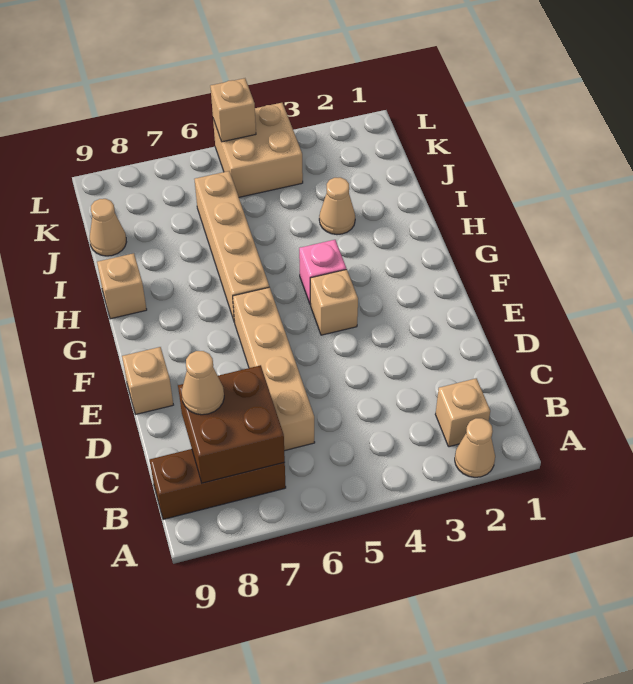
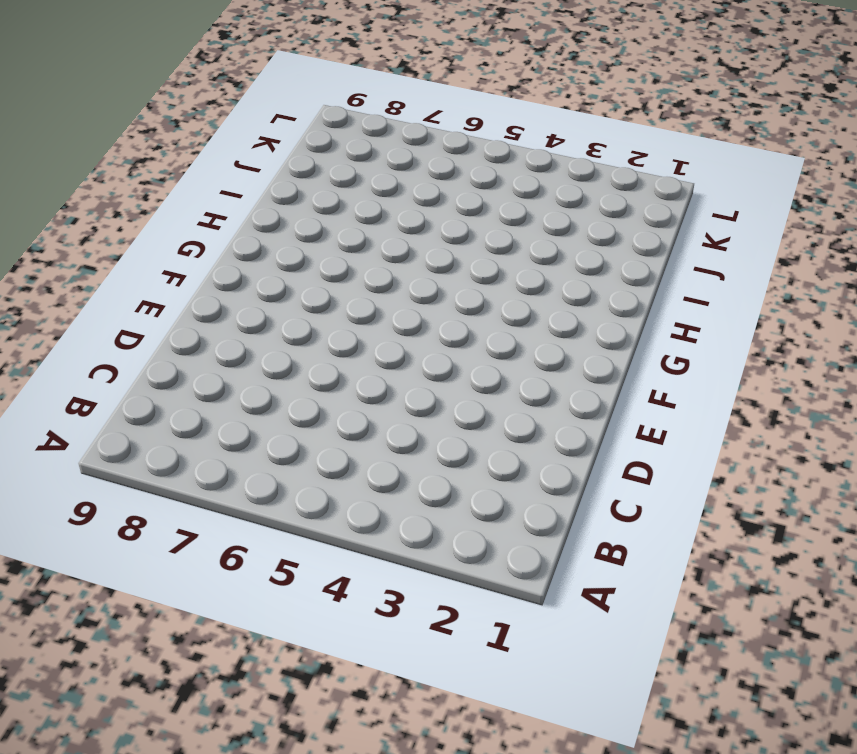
none -> tan 1x1 cone [455,418,495,477]
none -> tan 1x1 brick [435,378,490,447]
none -> brown 1x3 brick [150,449,286,519]

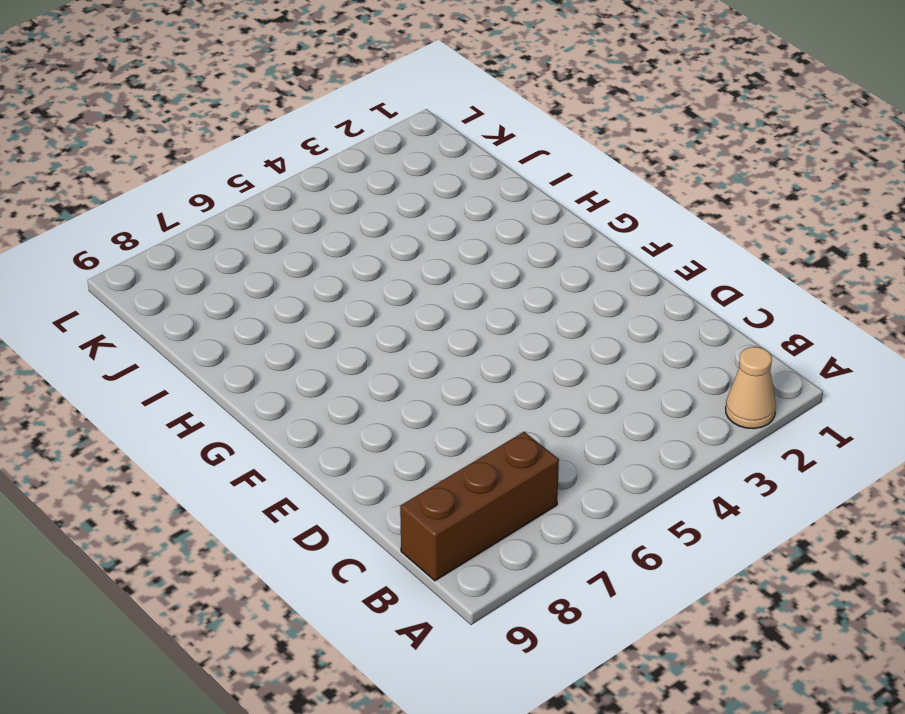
none -> tan 1x1 brick [435,378,490,447]
none -> tan 1x4 brick [233,287,315,451]
none -> tan 1x1 brick [122,347,173,414]

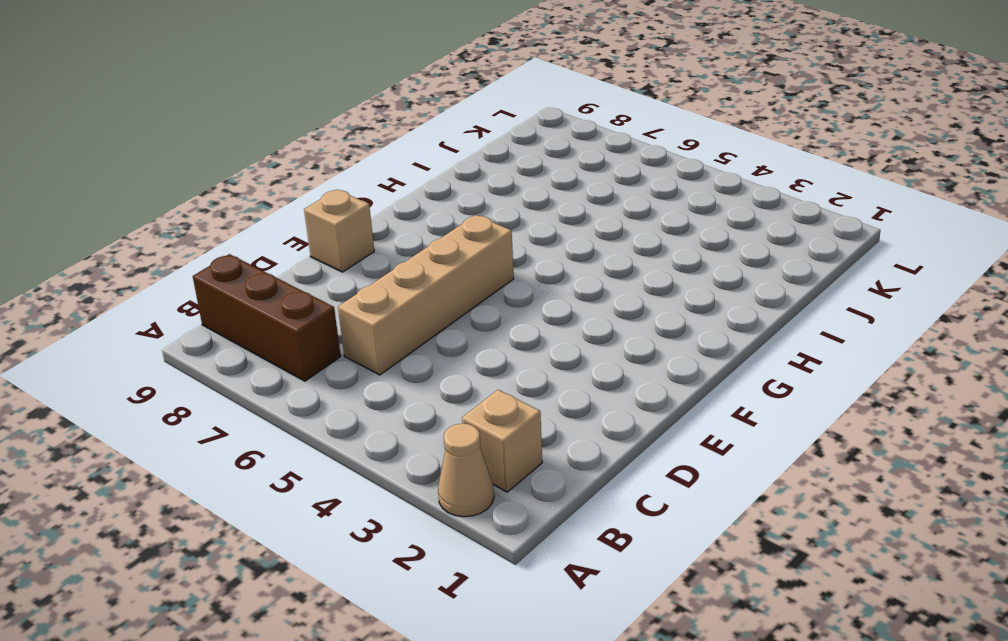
none -> tan 1x1 brick [310,269,358,335]
none -> pink 1x1 brick [299,240,346,305]
none -> tan 1x4 brick [195,171,269,322]

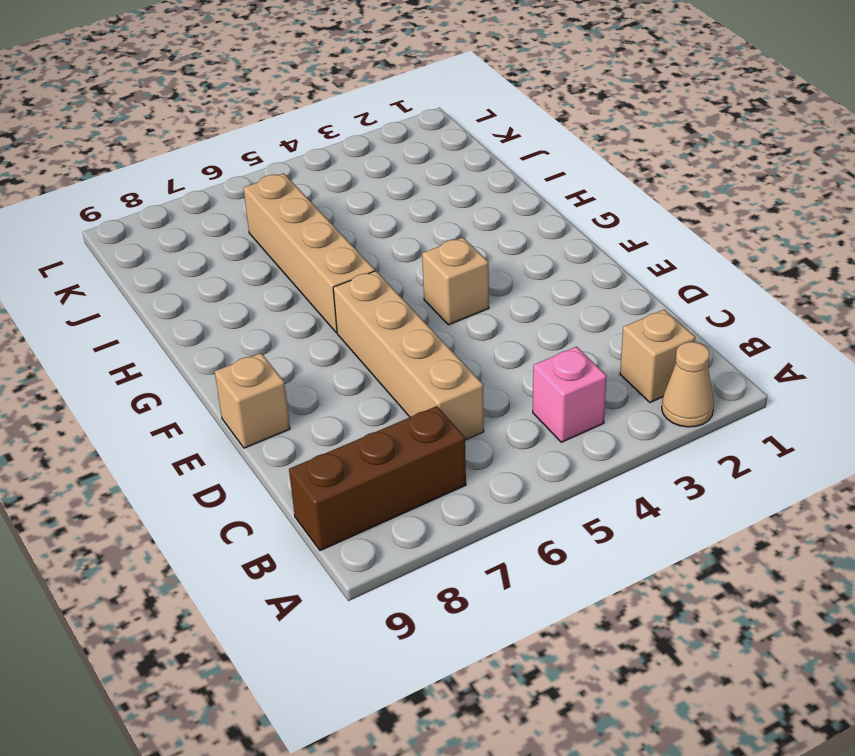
pink 1x1 brick [533,347,607,442] -> pink 1x1 brick moved to [299,240,346,305]
none -> tan 1x1 brick [97,253,147,319]
none -> tan 1x1 cone [319,177,355,234]
none -> tan 1x1 cone [90,199,126,256]

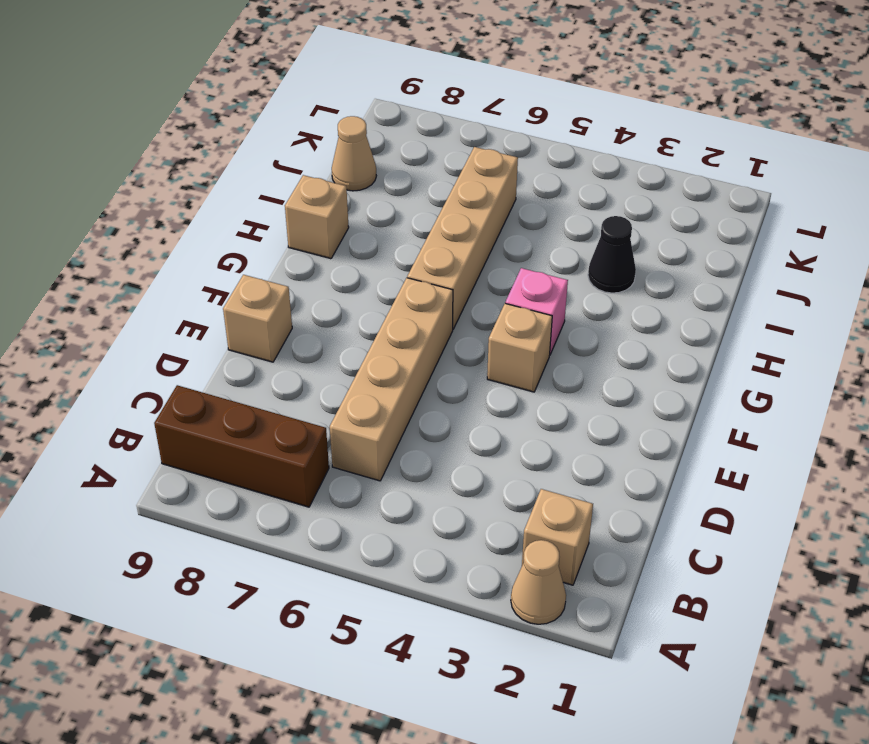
black 1x1 cone [588,216,636,293] -> tan 1x1 cone [319,177,355,234]
none -> tan 2x2 brick [213,103,303,197]
none -> brown 2x2 brick [178,365,285,483]
none -> tan 1x1 brick [210,78,256,142]

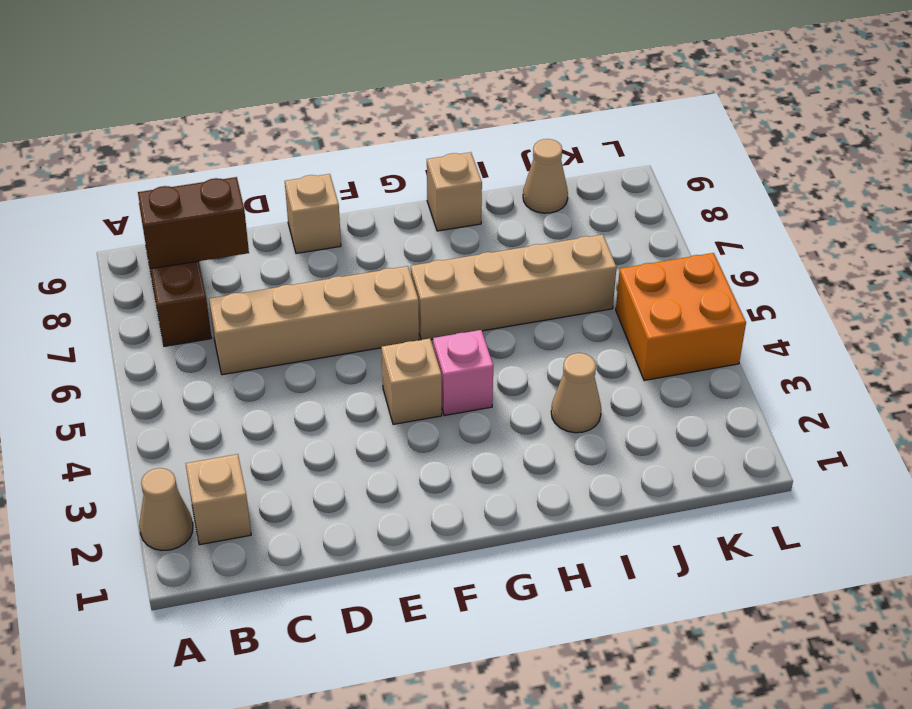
brown 1x2 brick [138,177,249,269] -> brown 2x2 brick [178,365,285,483]
orange 2x2 brick [616,253,746,381] -> tan 2x2 brick [213,103,303,197]
none -> tan 1x1 brick [210,78,256,142]
none -> tan 1x1 cone [182,351,224,415]

